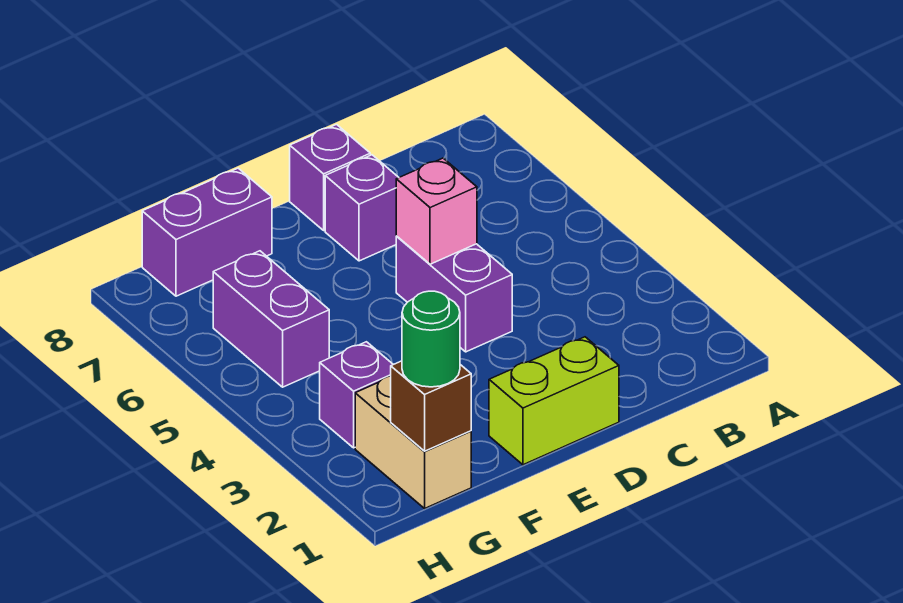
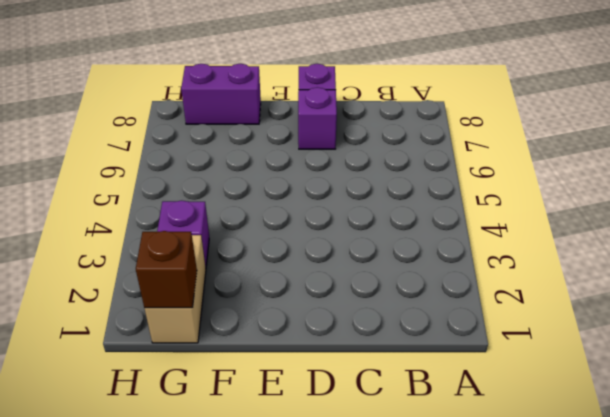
none -> lime 1x2 brick [489,337,619,465]
none -> purple 1x2 brick [396,236,512,352]

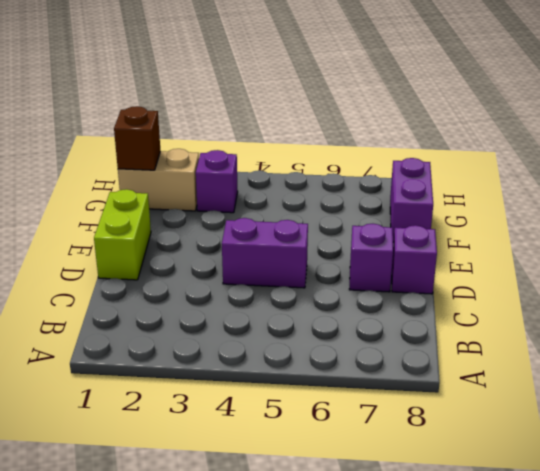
none -> purple 1x2 brick [213,251,329,387]
none -> pink 1x1 brick [396,158,477,264]

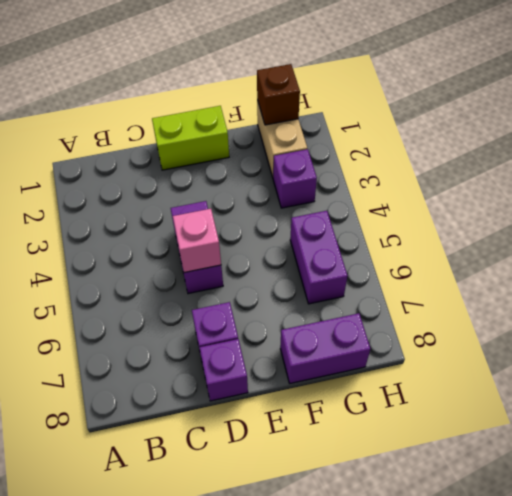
none -> green 1x1 round brick [402,291,460,387]

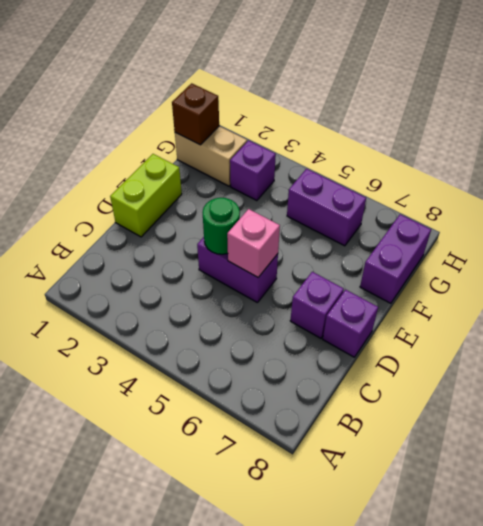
green 1x1 round brick [203,198,240,254] -> green 1x1 round brick moved to [402,291,460,387]

